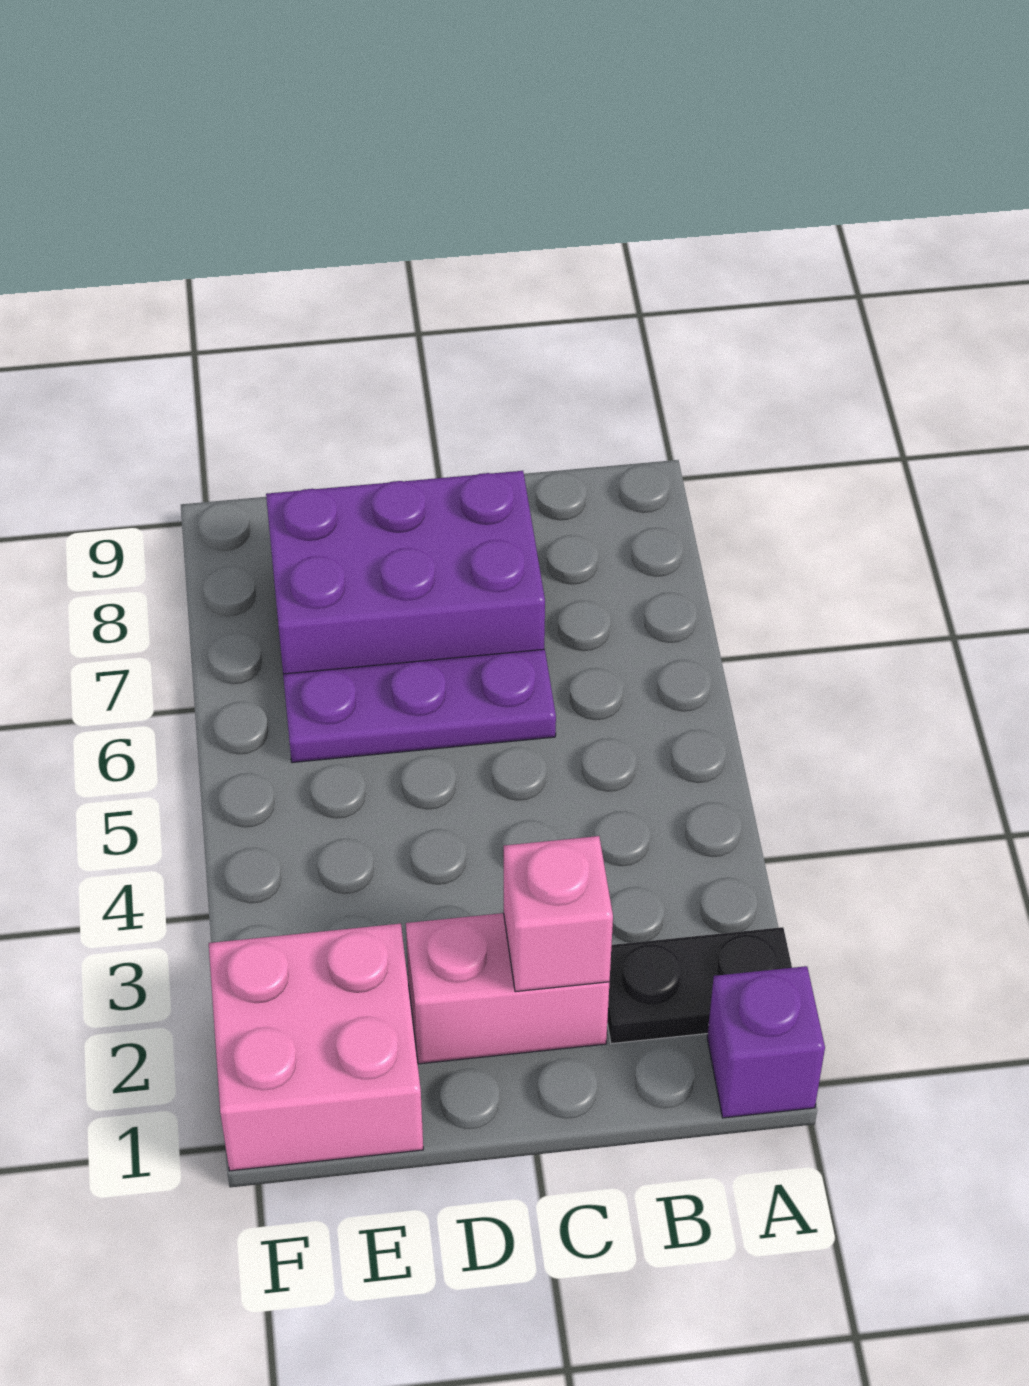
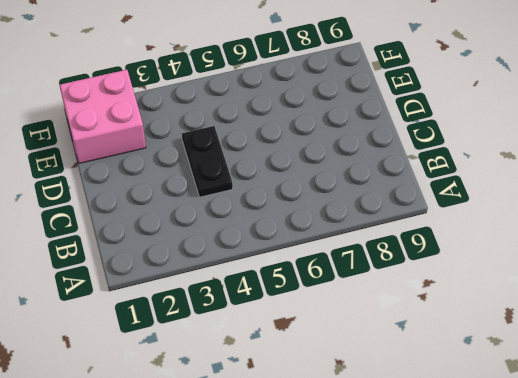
black 1x2 plate [182,126,233,197] -> black 1x2 plate moved to [607,927,792,1044]
none -> purple 1x1 brick [707,966,825,1118]
none -> pink 1x2 brick [406,913,609,1064]

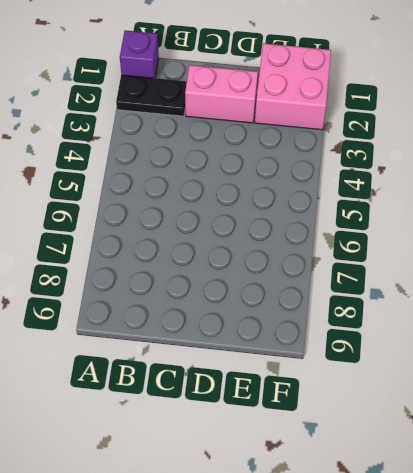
none -> purple 1x3 plate [283,649,556,763]
none -> purple 2x3 brick [266,471,545,674]

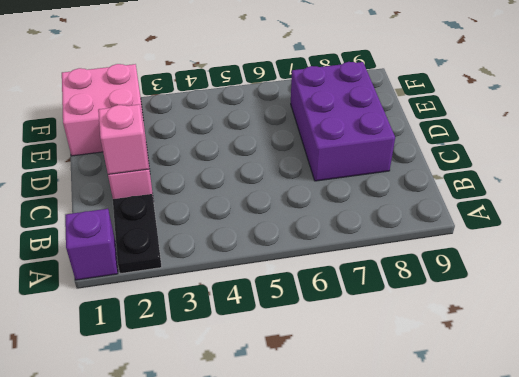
none -> purple 1x3 plate [283,649,556,763]

